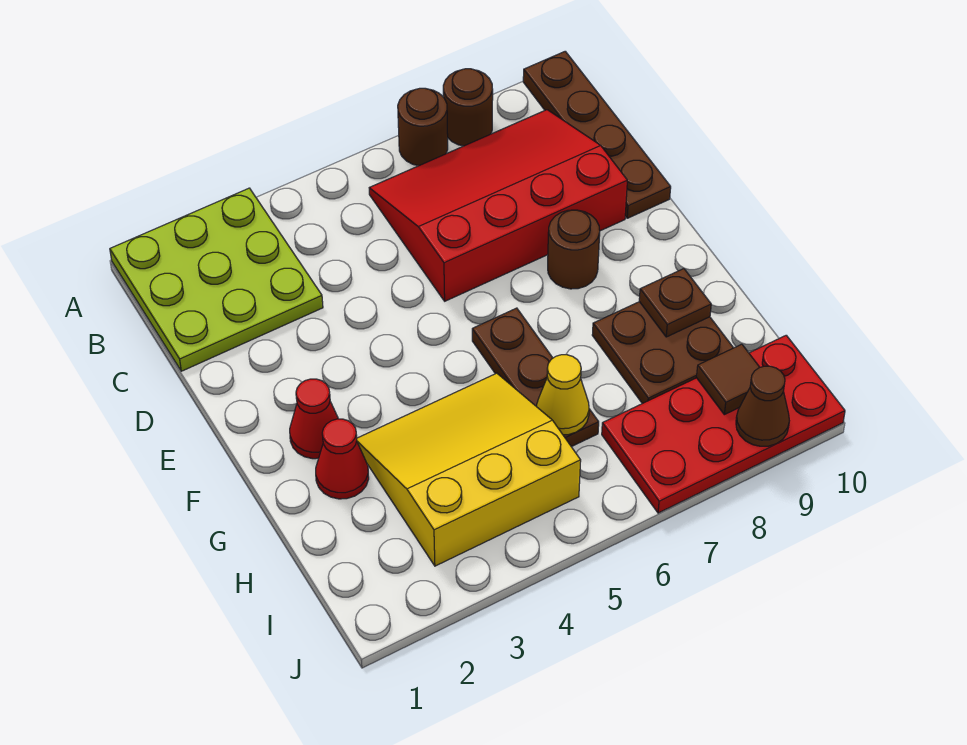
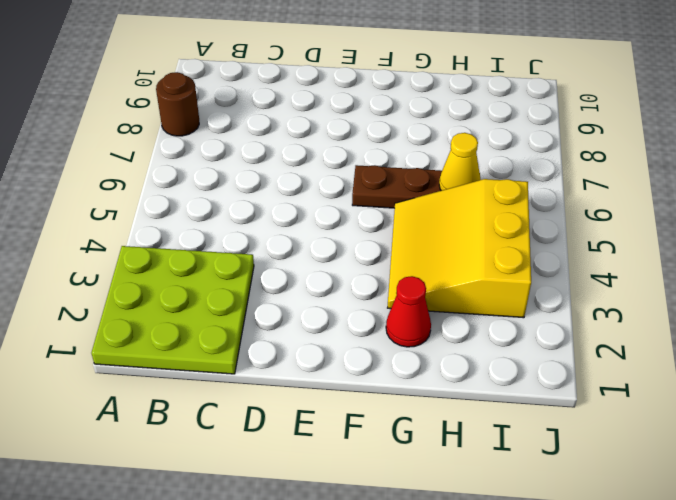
none -> brown 1x1 round brick [398,88,448,166]
none -> brown 1x4 plate [523,51,671,218]
none -> red 3x4 slope [369,110,627,301]

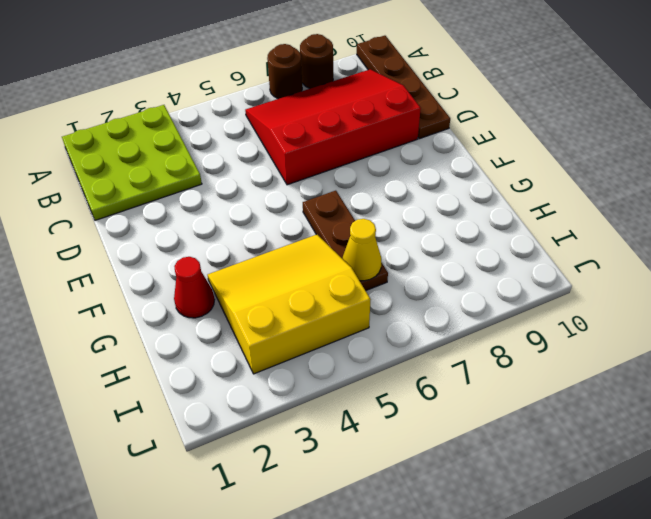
none -> brown 1x1 round brick [548,210,600,289]
none -> red 1x1 cone [290,379,338,459]
none -> brown 2x2 plate [592,302,733,404]

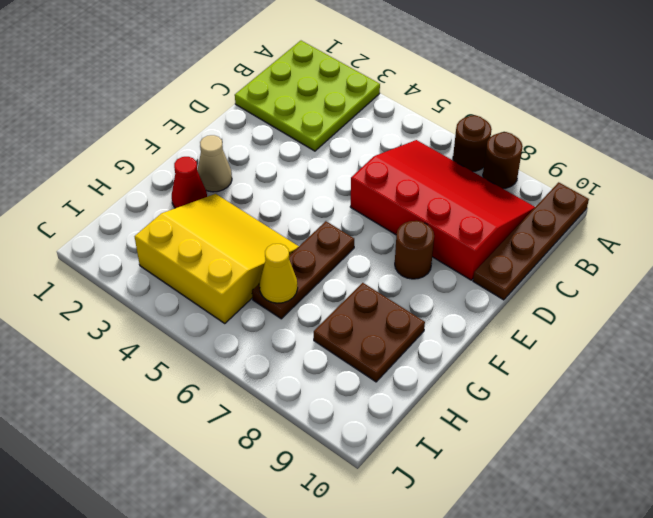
tan 1x1 cone [197,135,232,192] -> red 1x1 cone [290,379,338,459]
none -> red 2x4 plate [602,335,845,513]
none -> brown 1x1 plate [639,269,711,337]
none -> brown 1x1 tile [696,344,760,415]

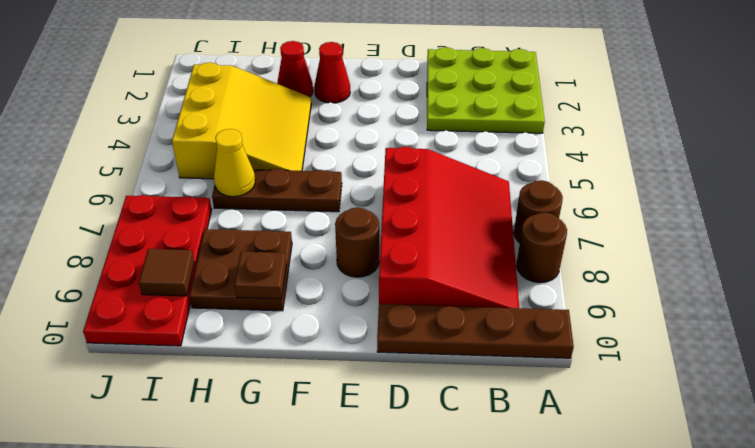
none -> brown 1x1 cone [736,366,789,446]

